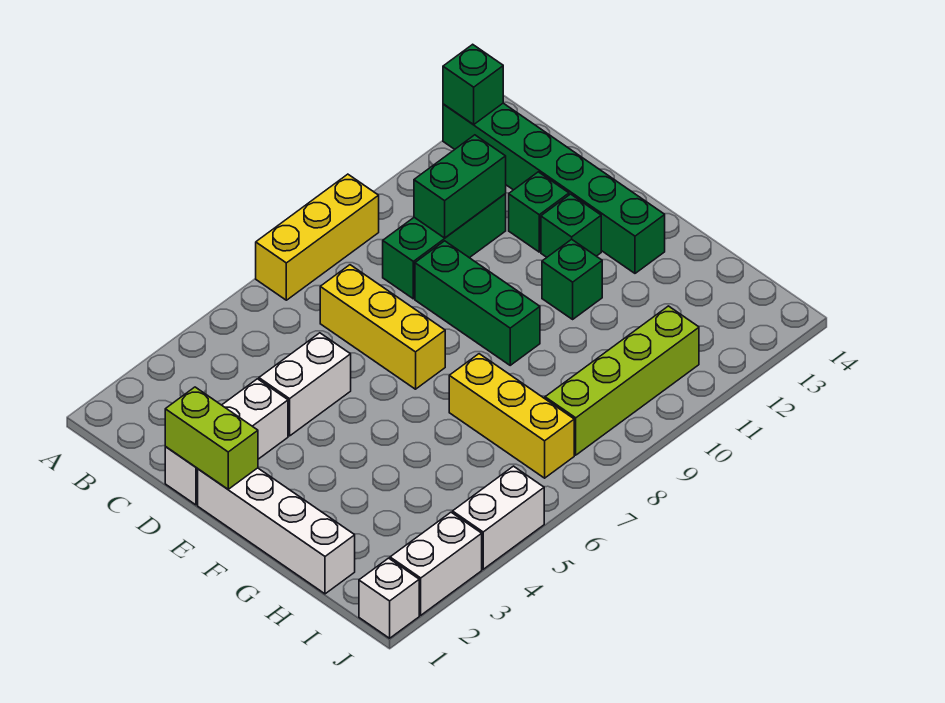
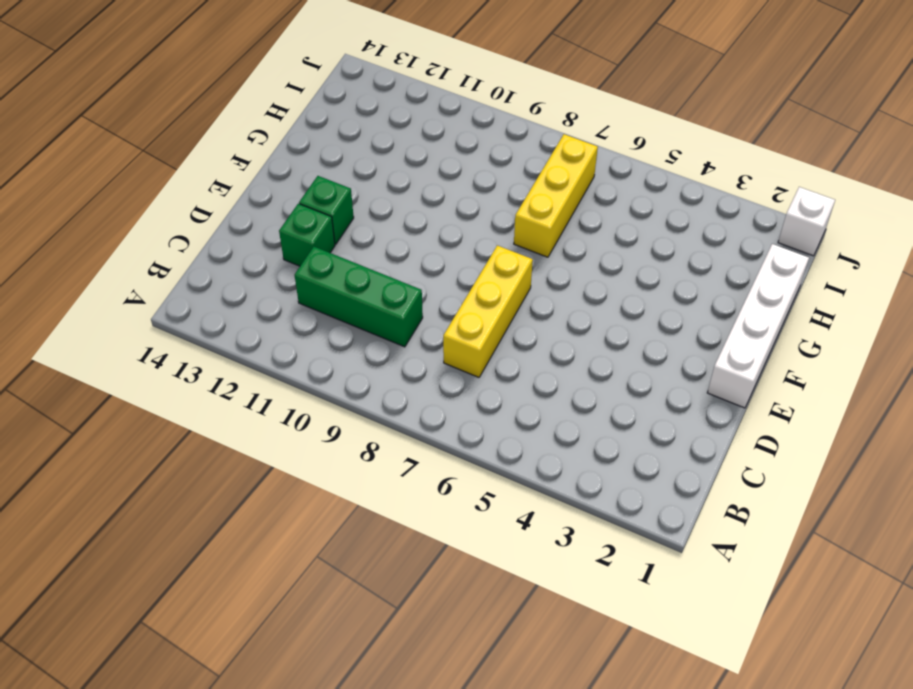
none -> yellow 1x3 brick [256,174,379,300]
none -> green 1x6 brick [443,103,665,273]
none -> white 1x3 brick [165,379,288,505]

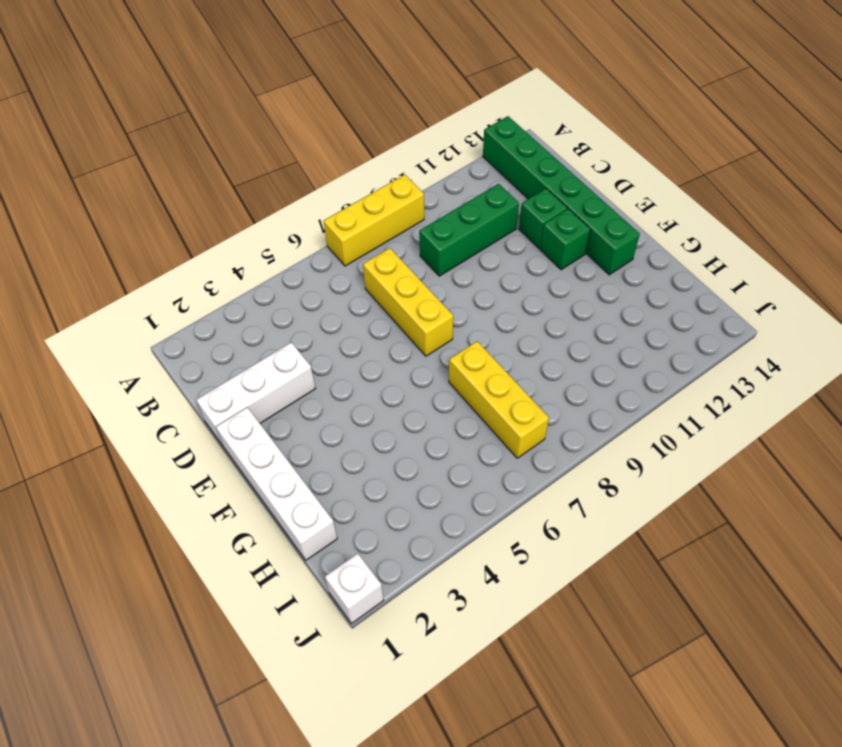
none -> white 1x2 brick [259,333,351,436]
none -> green 1x3 brick [415,241,540,365]
none -> green 1x1 brick [542,239,602,319]

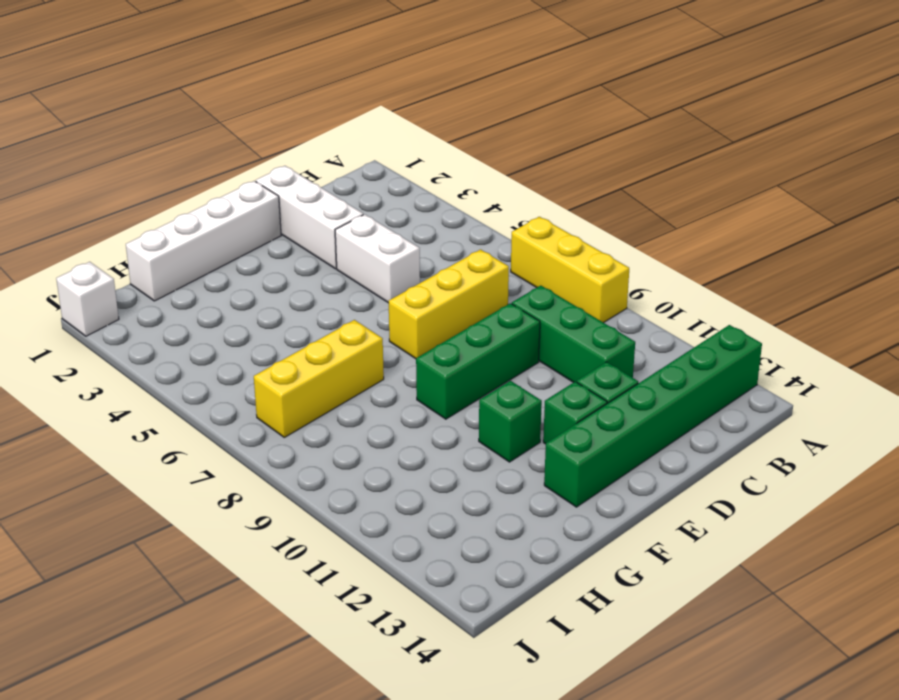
none -> lime 1x4 brick [545,306,699,455]
none -> white 1x2 brick [390,512,482,615]
none -> white 1x2 brick [453,466,544,569]

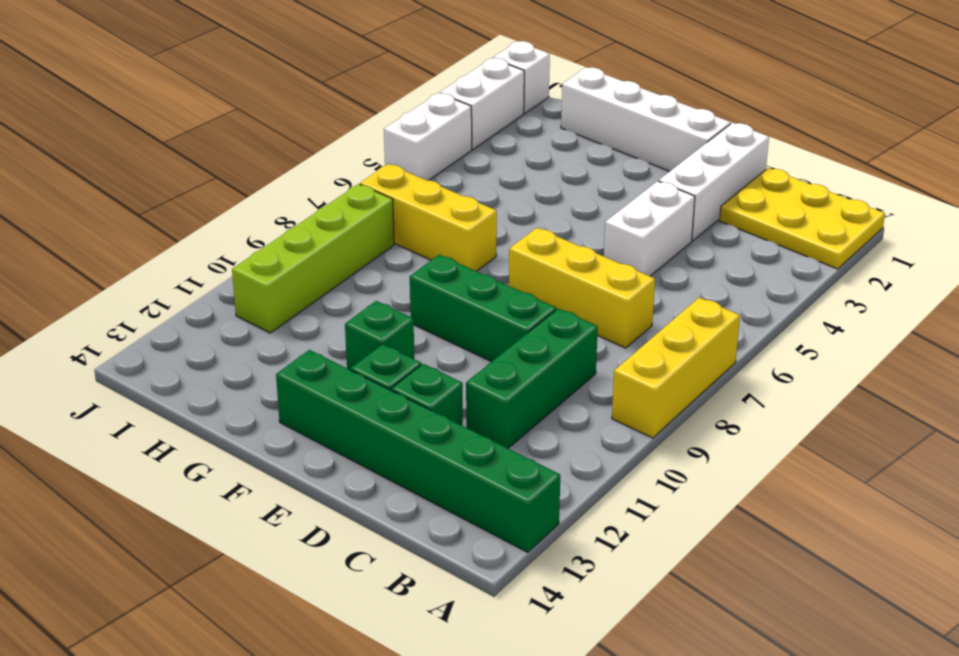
yellow 2x3 plate [720,168,885,269] -> none
none -> green 1x1 brick [443,44,503,125]
none -> green 1x2 brick [414,135,506,238]
none -> lime 1x2 brick [165,387,258,489]

